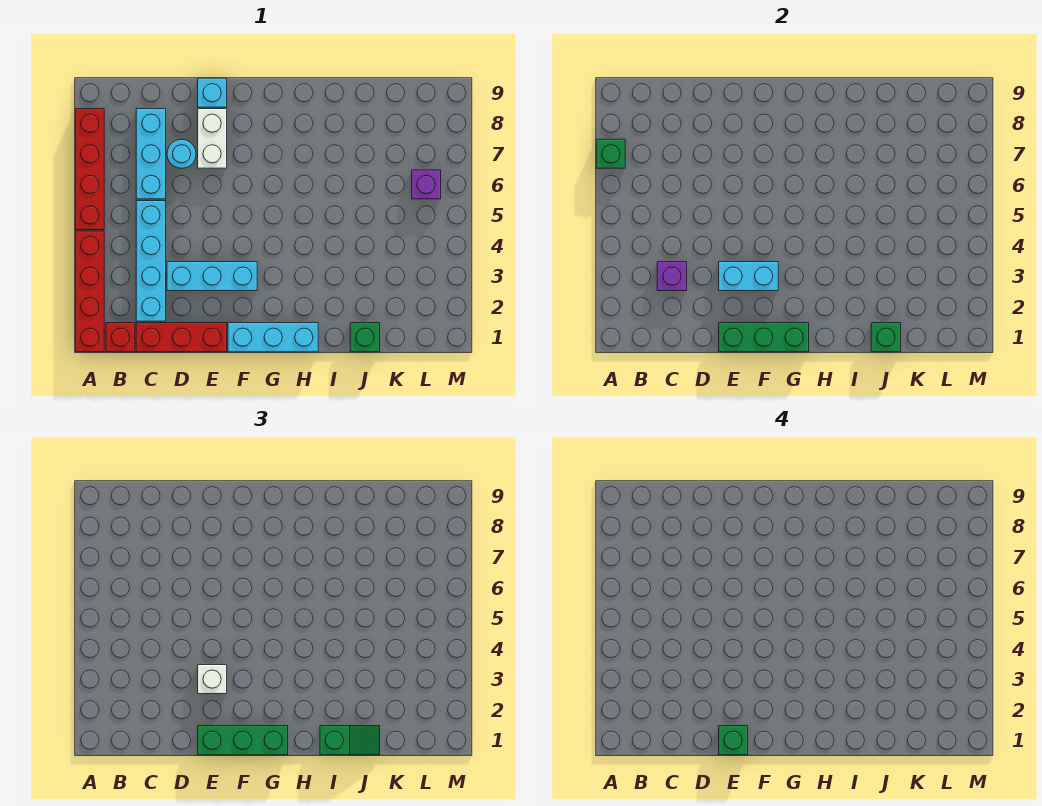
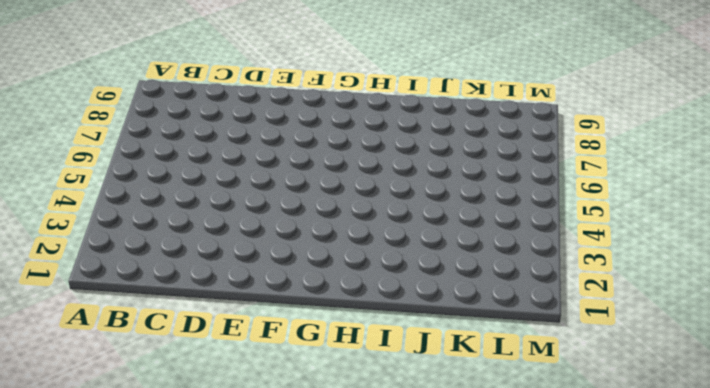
none -> red 1x4 brick [75,231,104,352]
none -> red 1x4 brick [75,109,104,230]
none -> red 1x1 brick [106,323,135,352]

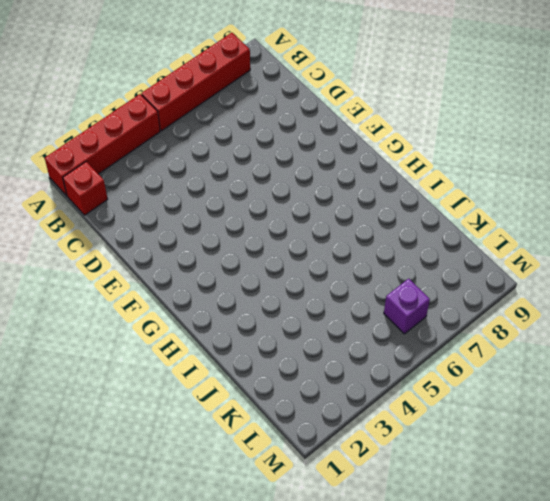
none -> red 1x3 brick [136,323,227,352]
none -> cyan 1x4 brick [136,201,166,321]
none -> cyan 1x3 brick [136,109,166,199]

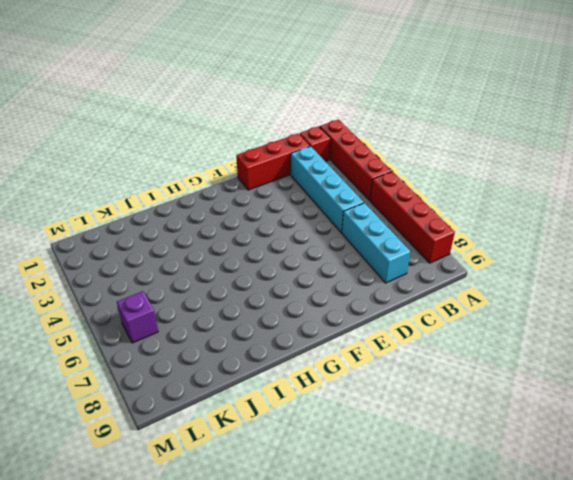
none -> cyan 1x3 brick [167,262,257,291]
none -> cyan 1x1 round brick [167,139,196,168]
none -> white 1x2 brick [198,109,227,168]

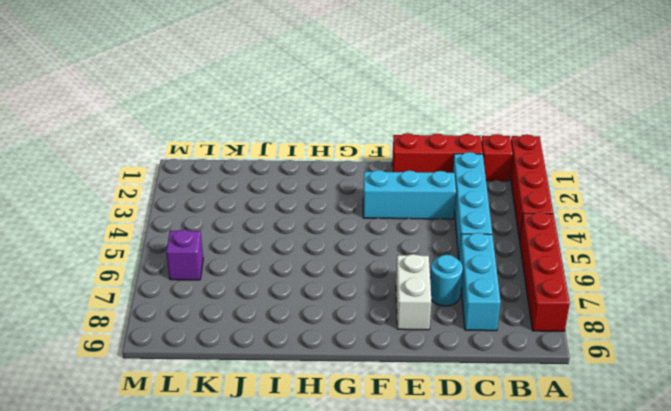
none -> cyan 1x1 brick [198,78,227,107]
none -> cyan 1x3 brick [228,323,318,352]
none -> green 1x1 brick [350,323,380,352]

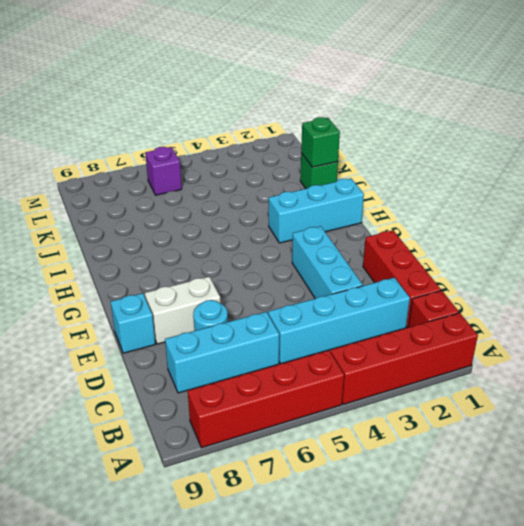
cyan 1x3 brick [269,178,364,243] -> cyan 1x3 brick turned to [228,323,318,352]
none -> green 1x1 brick [596,139,625,168]
none -> purple 1x1 brick [657,262,687,291]
none -> green 1x3 brick [719,323,809,352]

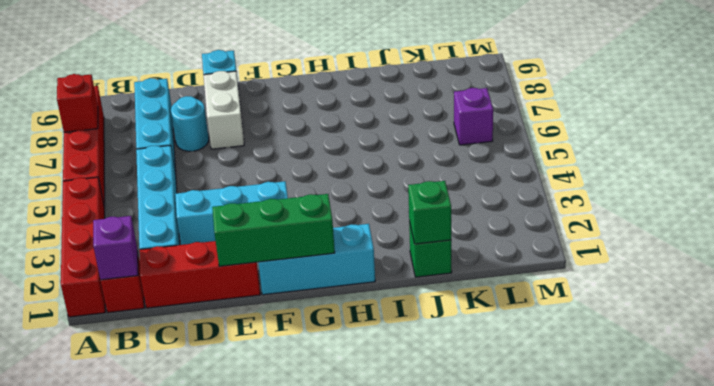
red 1x1 brick [57,74,98,132] -> green 1x1 brick [596,139,625,168]
purple 1x1 brick [93,216,138,280] -> purple 1x1 brick moved to [657,262,687,291]
none -> cyan 1x2 brick [719,262,778,291]
none -> green 1x3 brick [198,726,288,755]
none -> white 1x1 brick [198,665,227,694]

